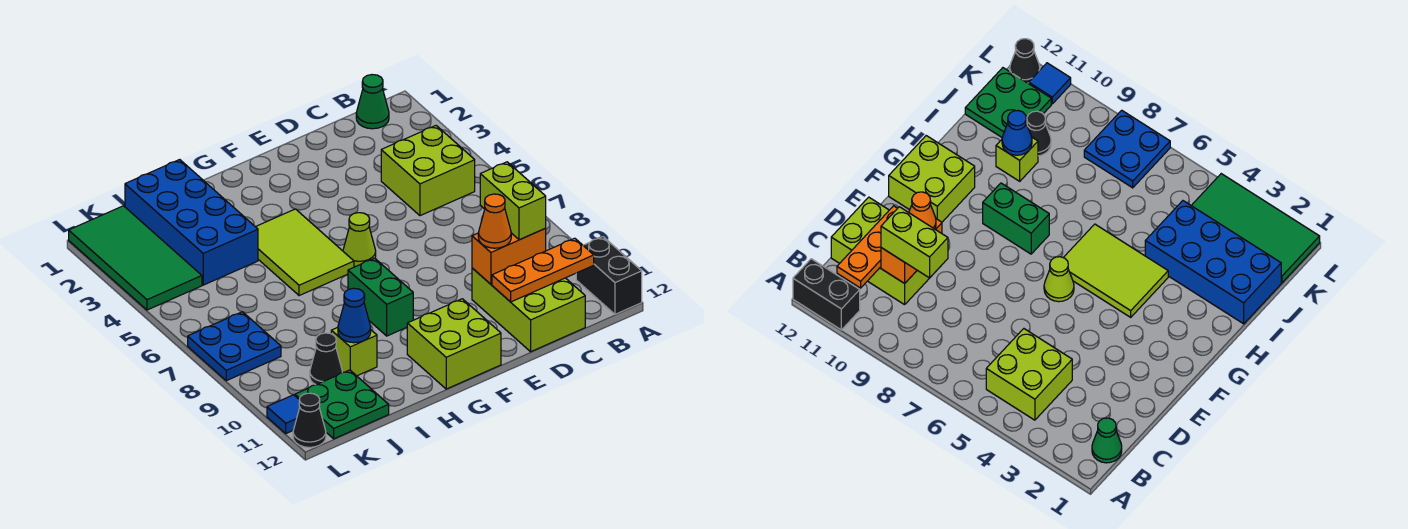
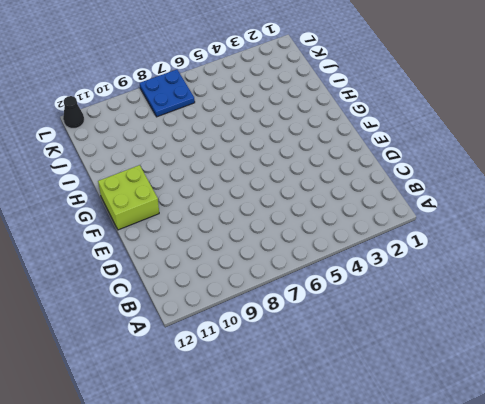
none -> black 1x2 brick [576,237,642,314]
none -> green 1x1 cone [356,75,389,129]
none -> lime 2x2 brick [381,126,475,216]

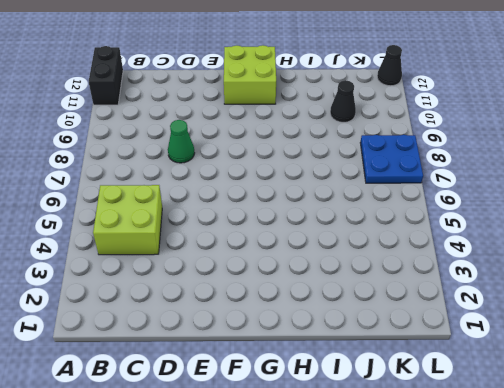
green 1x1 cone [168,120,194,163] -> green 1x1 cone moved to [356,75,389,129]
none -> lime 2x3 brick [472,268,585,352]
none -> lime 1x1 cone [343,213,376,266]
none -> lime 2x3 tile [256,209,354,296]

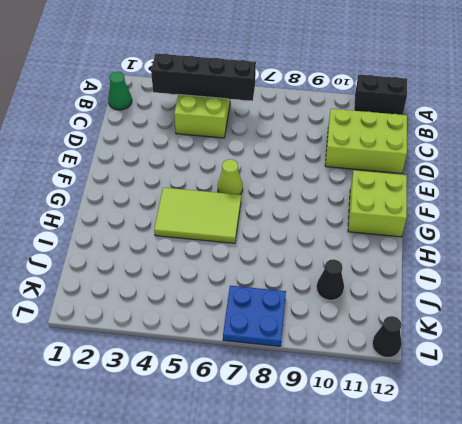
black 1x4 brick [151,53,256,101] -> none
none -> green 1x2 brick [348,258,413,336]
none -> blue 2x4 brick [125,160,258,285]
none -> lime 1x1 brick [331,327,377,376]

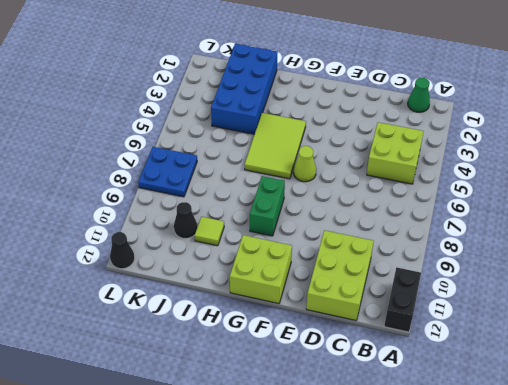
lime 1x1 tile [195,217,224,246] -> lime 1x1 brick [331,327,377,376]
none -> green 2x2 plate [295,370,389,439]
none -> green 2x4 tile [69,206,202,310]
none -> blue 1x1 tile [267,395,300,433]

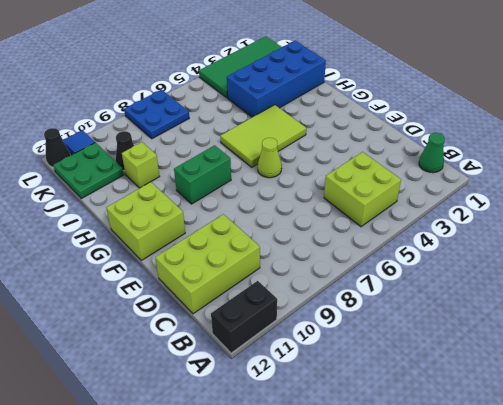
none -> orange 1x3 plate [492,238,594,302]
none -> orange 1x2 brick [472,228,546,284]
none -> blue 1x1 cone [338,288,371,343]

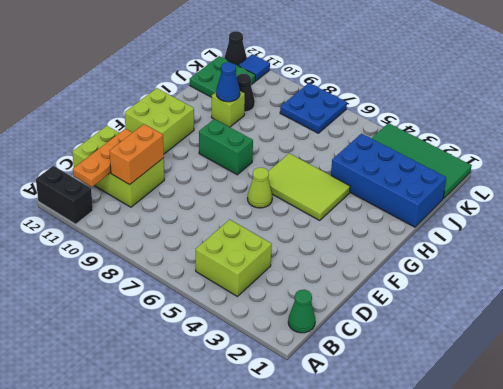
none -> lime 1x2 brick [480,162,546,240]
none -> orange 1x1 cone [478,194,511,248]

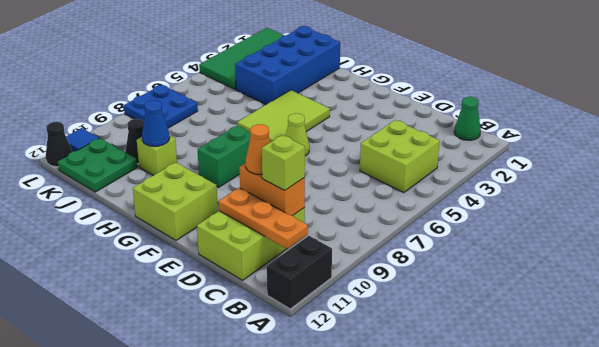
lime 1x1 brick [262,135,305,190] -> lime 1x2 brick [480,162,546,240]

